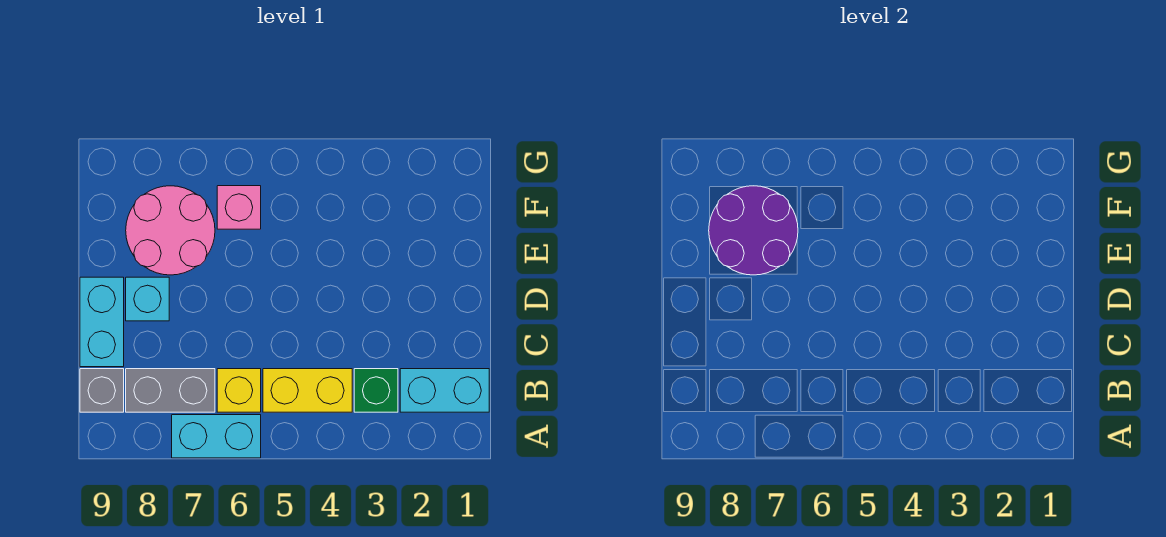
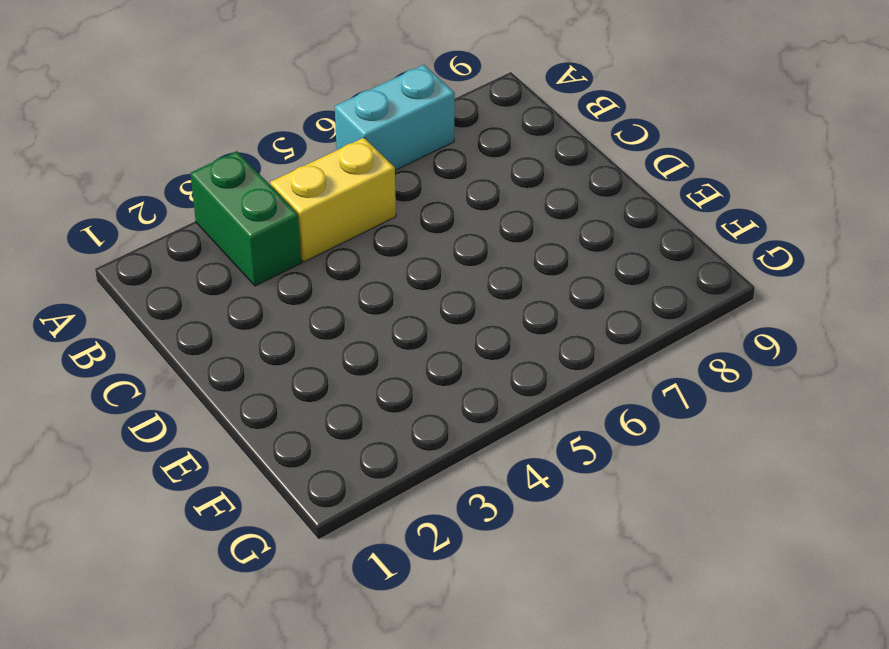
green 1x2 brick [190,151,301,286] -> green 1x1 brick [354,369,398,412]
none -> cyan 1x2 brick [400,369,489,412]
none -> yellow 1x1 brick [217,369,261,412]
none -> grey 1x2 brick [126,369,215,412]

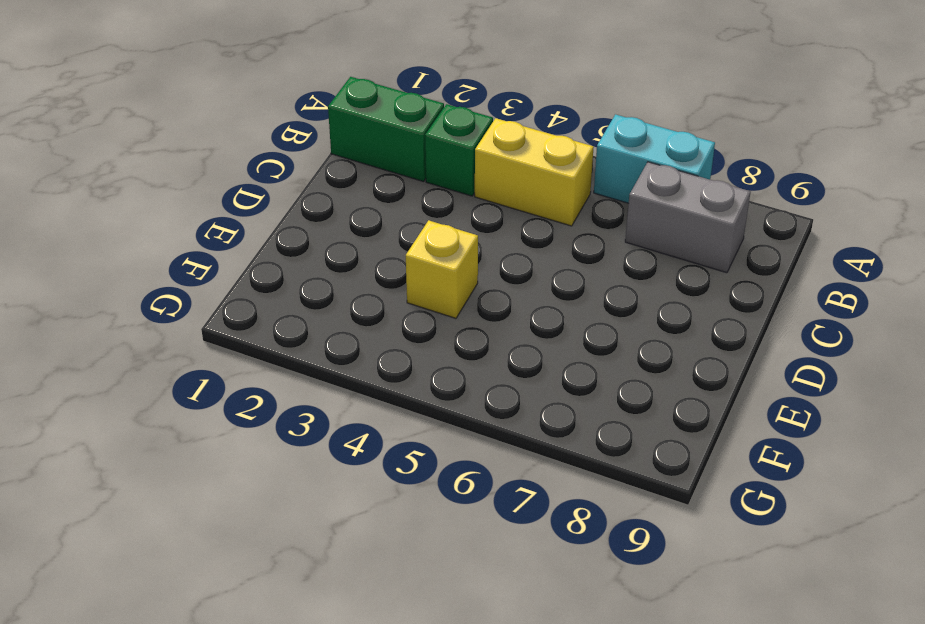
green 1x2 brick [328,77,444,182] -> cyan 1x2 brick [400,369,489,412]
yellow 1x1 brick [406,220,478,318] -> yellow 1x1 brick moved to [217,369,261,412]
none -> grey 1x1 brick [80,369,124,412]
none -> cyan 1x2 brick [80,277,124,367]
none -> cyan 1x1 brick [126,277,169,321]

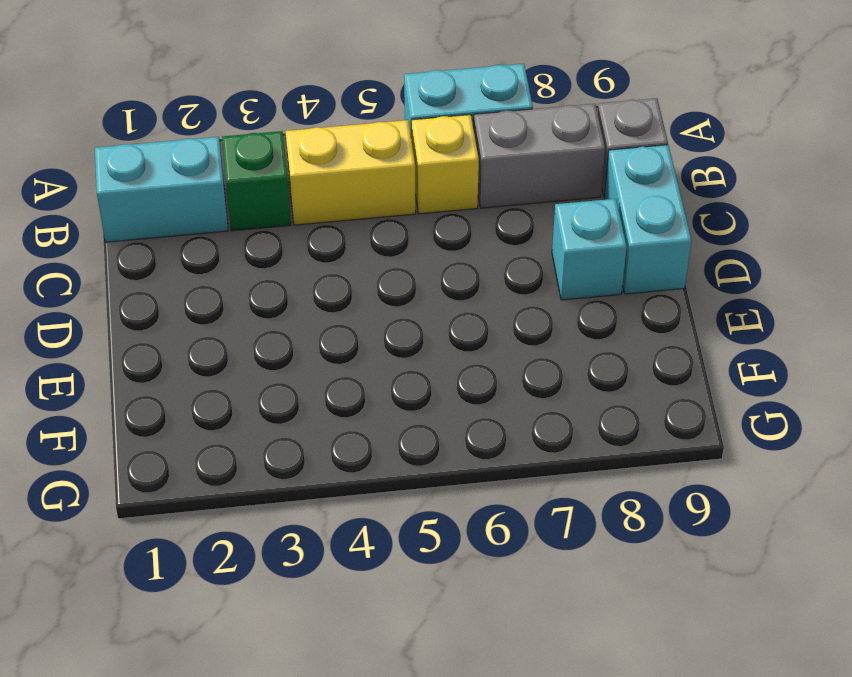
none -> pink 2x2 round brick [126,186,215,275]
none -> pink 1x1 brick [217,186,261,229]
none -> purple 2x2 round brick [709,186,798,275]

